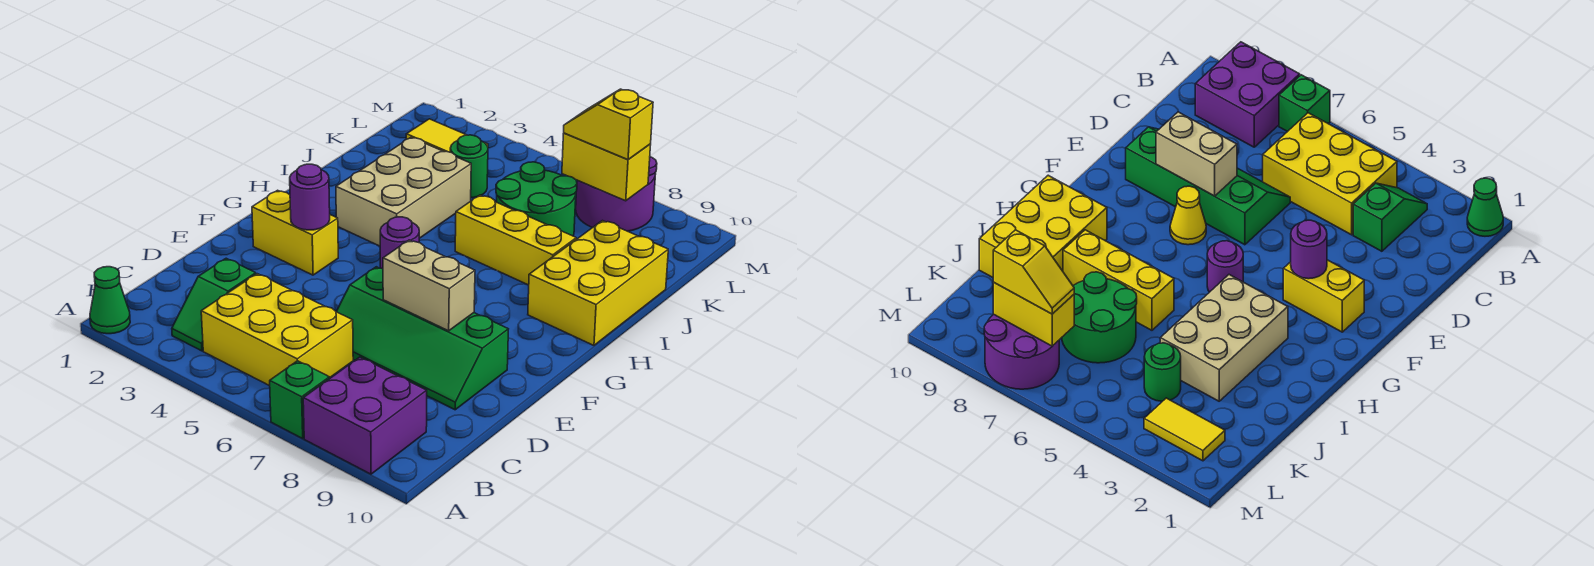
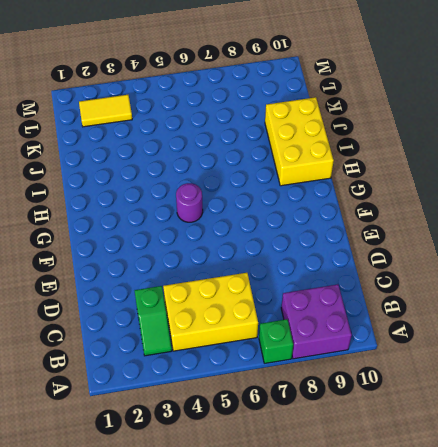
none -> green 1x1 cone [90,267,130,334]
none -> green 2x4 slope [336,267,508,410]
none -> yellow 1x2 brick [252,190,338,275]

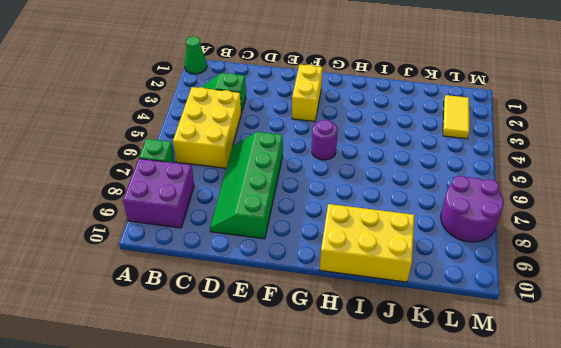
none -> yellow 1x1 cone [1170,186,1206,245]
none -> tan 2x3 brick [336,137,471,246]
none -> yellow 1x3 brick [455,195,576,285]

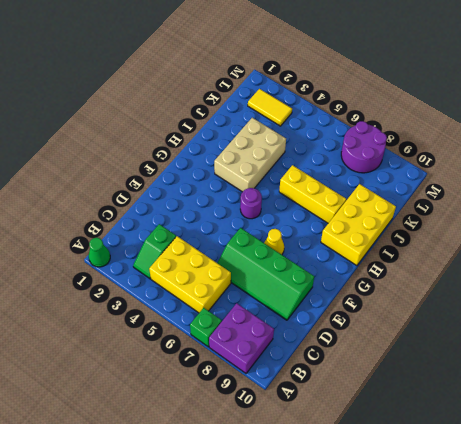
none -> yellow 1x2 brick [252,190,338,275]
none -> green 2x2 round brick [496,162,577,236]
none -> green 1x1 round brick [450,135,488,198]

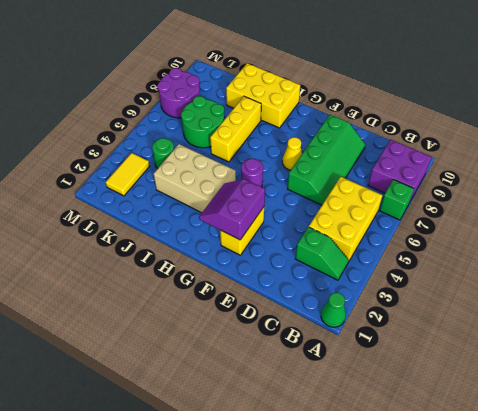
purple 2x2 slope [199,179,265,240] -> purple 1x1 round brick [290,164,330,230]
none -> tan 1x2 brick [383,240,475,331]
none -> yellow 1x2 brick [562,133,651,201]
none -> yellow 1x2 slope [564,89,653,160]

